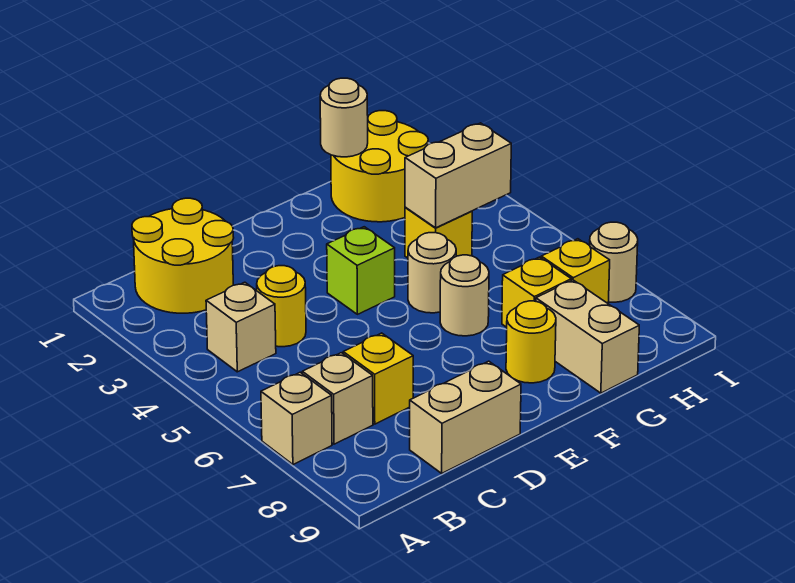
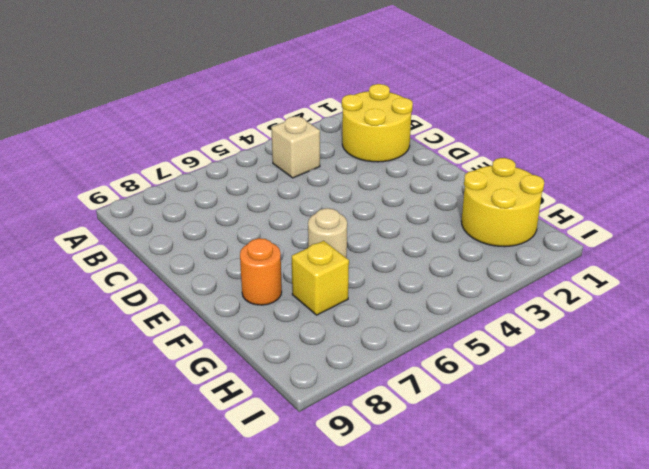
orange 1x1 round brick [240,238,282,305] -> yellow 1x1 round brick [506,301,556,383]
none -> tan 1x1 brick [261,372,332,465]
none -> tan 1x1 brick [302,353,373,444]
none -> yellow 1x1 round brick [257,266,306,347]

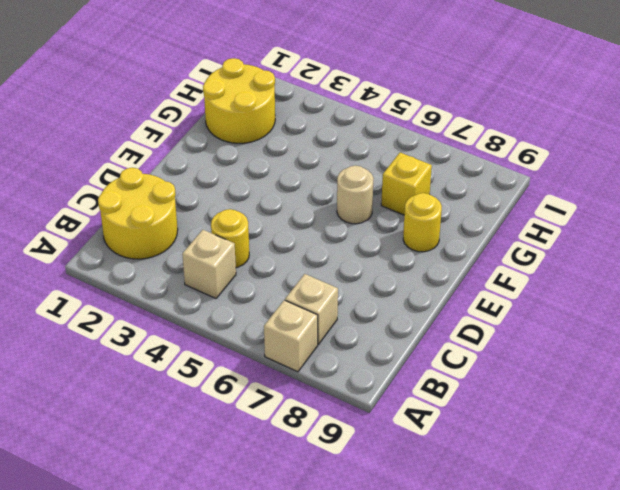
none -> yellow 1x1 brick [343,333,413,424]
none -> tan 1x2 brick [410,361,521,473]
none -> lime 1x1 brick [327,227,395,314]

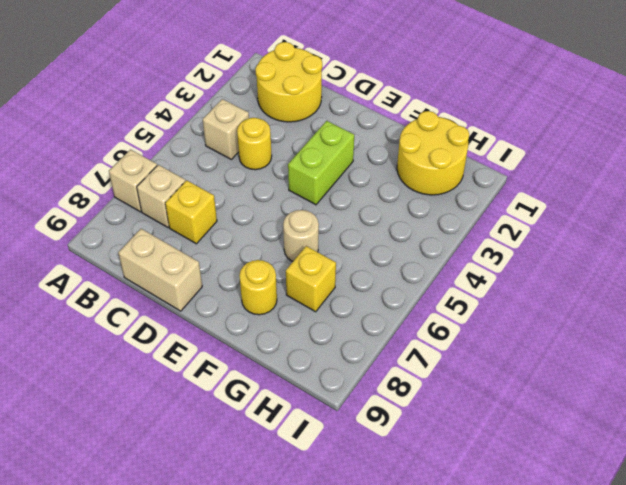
lime 1x2 brick [288,121,354,205] -> lime 1x1 brick [327,227,395,314]
none -> tan 1x1 round brick [408,233,456,313]
none -> yellow 1x1 brick [405,207,472,258]
none -> tan 1x2 brick [536,280,639,393]

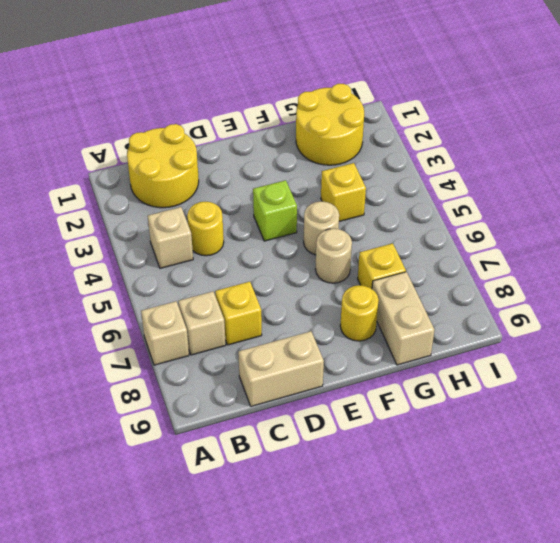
none -> yellow 1x1 brick [541,239,610,303]
none -> tan 1x1 round brick [590,222,638,302]
none -> tan 1x1 round brick [320,78,368,157]

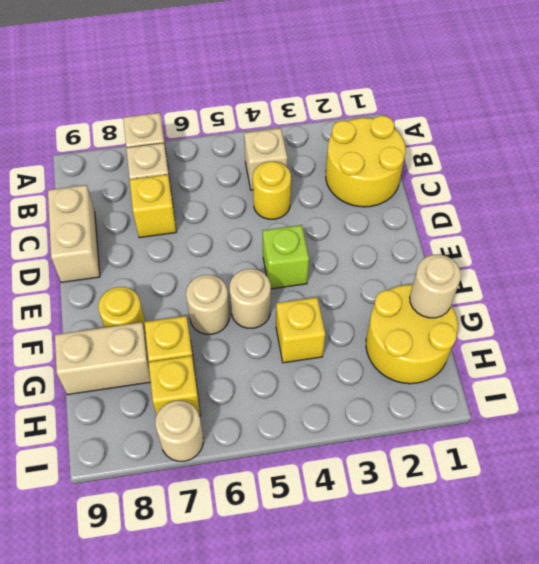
none -> tan 1x2 brick [405,123,511,228]

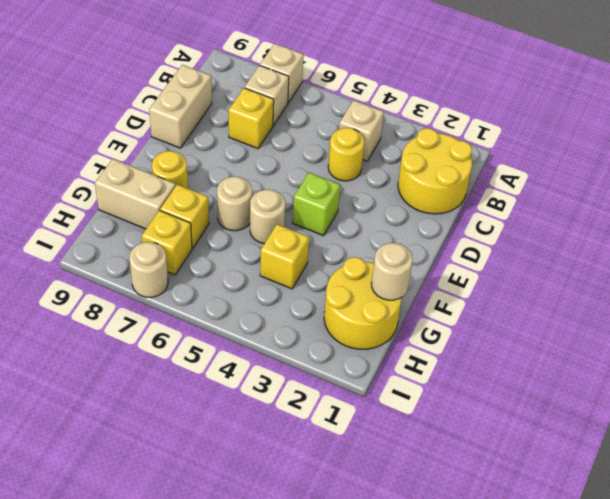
none -> tan 1x2 brick [405,123,511,228]

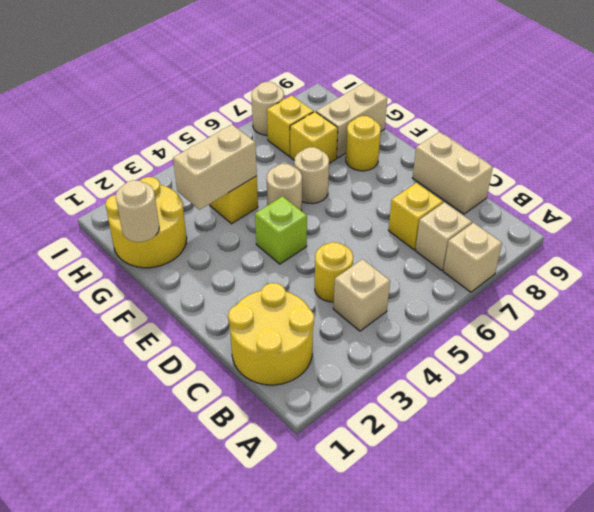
tan 1x2 brick [173,125,257,210] -> tan 1x2 brick turned to [405,123,511,228]

